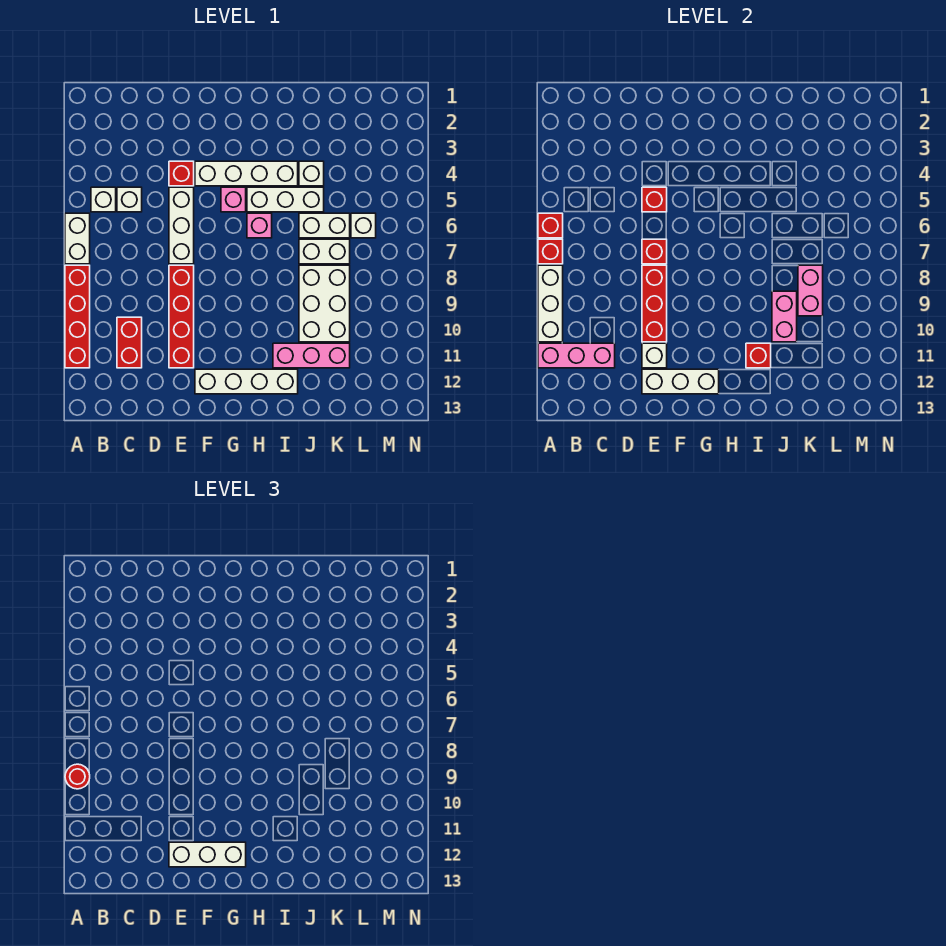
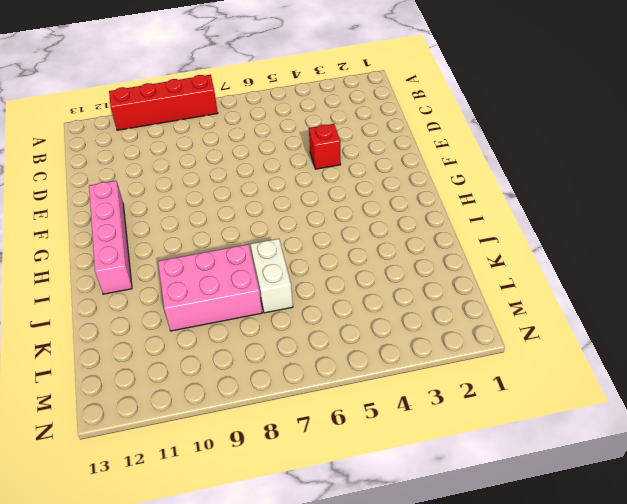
pink 1x4 brick [89,181,132,294] -> white 1x4 brick [195,369,298,394]
pink 2x3 brick [158,244,262,331] -> white 2x3 brick [299,265,350,342]
none -> white 1x2 brick [65,213,90,264]
none -> white 1x1 brick [91,187,116,212]
none -> white 1x1 brick [117,187,142,212]
none -> red 1x2 brick [117,317,142,368]

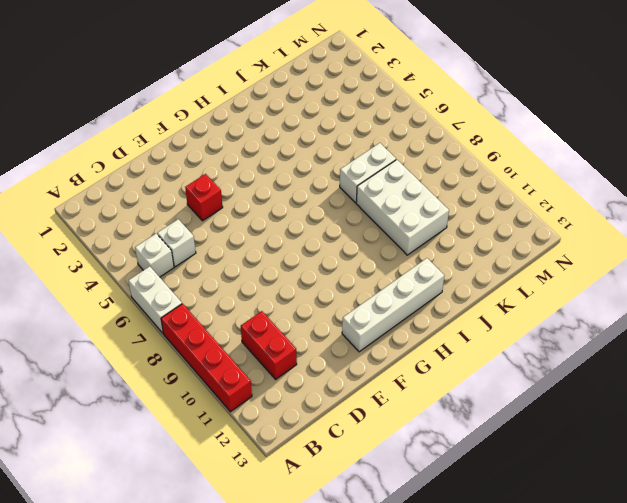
none -> white 1x3 brick [169,187,194,264]
none -> red 1x4 brick [169,265,194,368]
none -> white 1x4 brick [195,161,298,186]
none -> pink 1x1 brick [221,187,246,212]

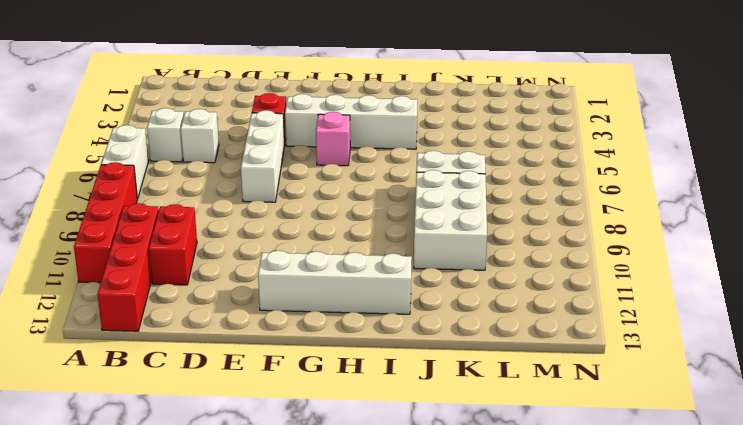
red 1x4 brick [97,203,159,331] -> red 1x4 brick moved to [169,265,194,368]
none -> white 1x3 brick [247,187,324,212]
none -> pink 1x1 brick [247,213,272,238]
none -> pink 1x3 brick [273,343,350,368]
none -> white 1x1 brick [299,161,324,186]

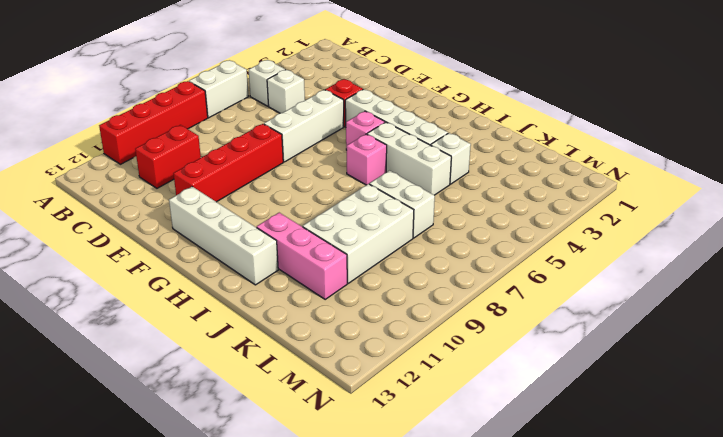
none -> white 1x2 brick [299,213,350,238]
none -> white 1x1 brick [351,213,376,238]
none -> red 1x1 brick [538,213,563,238]
none -> red 1x1 brick [538,239,563,264]

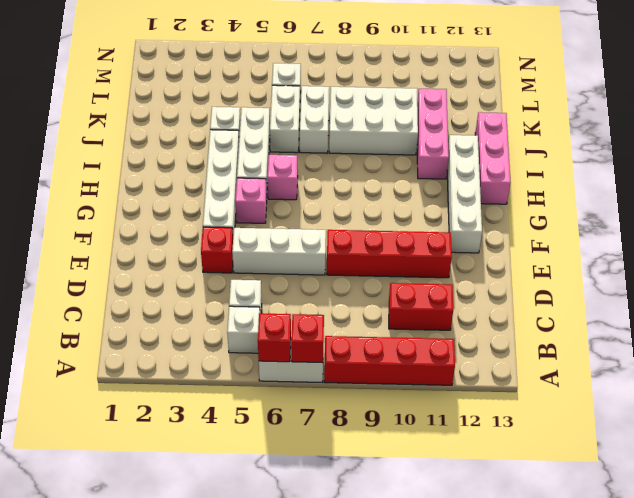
pink 1x3 brick [475,112,510,204] -> pink 1x3 brick moved to [538,343,615,368]
none -> white 1x3 brick [538,265,563,342]
none -> red 1x1 brick [642,187,667,212]
none -> red 1x1 brick [642,239,667,264]
none -> red 1x3 brick [642,265,667,342]

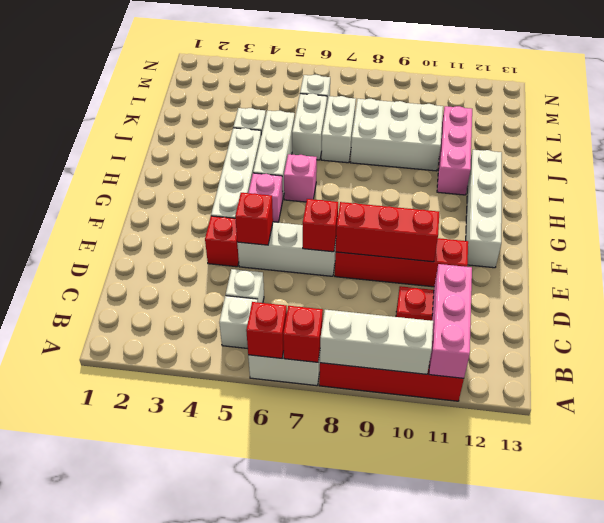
none -> white 1x1 brick [642,343,667,368]
none -> white 1x3 brick [642,369,719,394]
none -> red 1x1 brick [746,343,771,368]
none -> pink 1x2 brick [772,291,797,342]

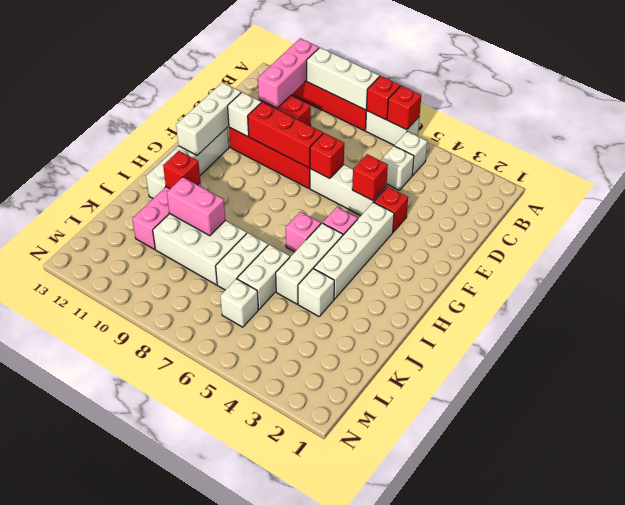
none -> pink 1x2 brick [798,265,823,316]
none -> red 1x1 round brick [65,764,90,789]
none -> white 1x3 brick [169,842,246,867]

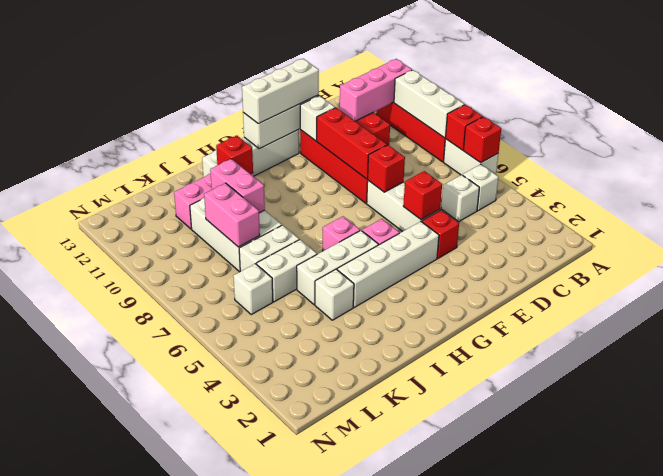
none -> red 1x1 round brick [65,764,90,789]

